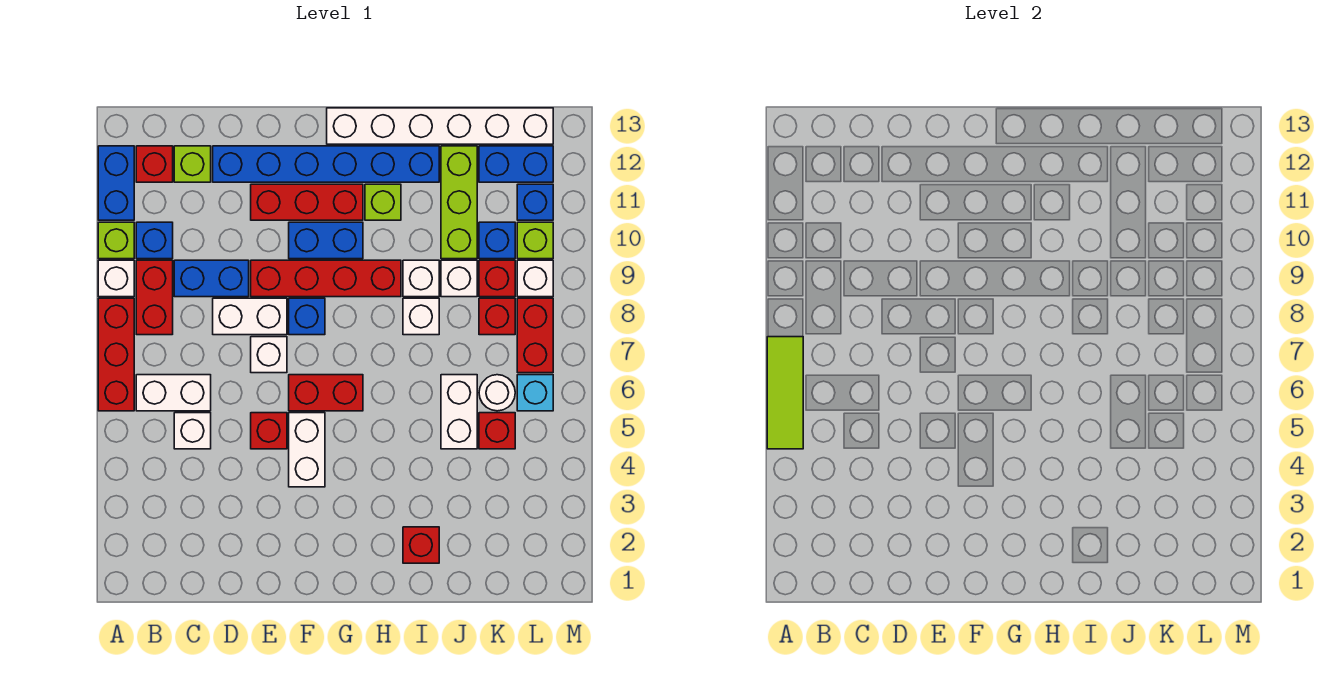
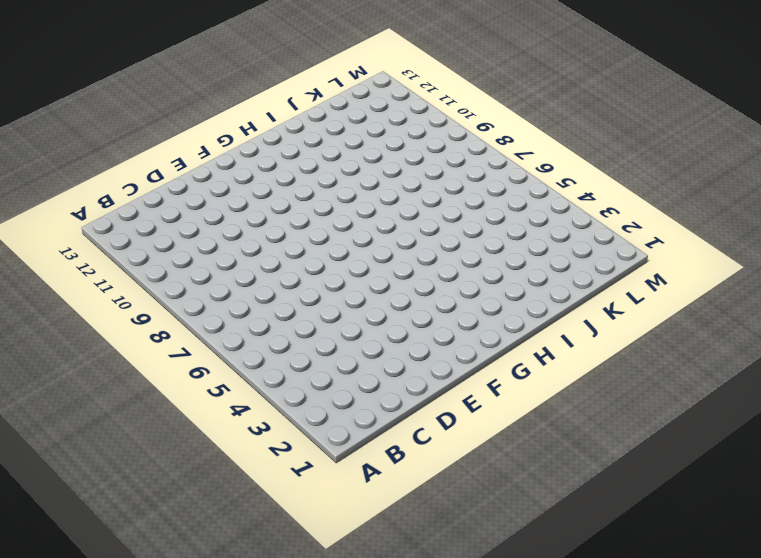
none -> red 1x3 brick [98,298,134,411]
none -> white 1x1 brick [98,260,134,297]
none -> lime 1x1 brick [98,222,134,259]
none -> blue 1x2 brick [98,146,134,220]

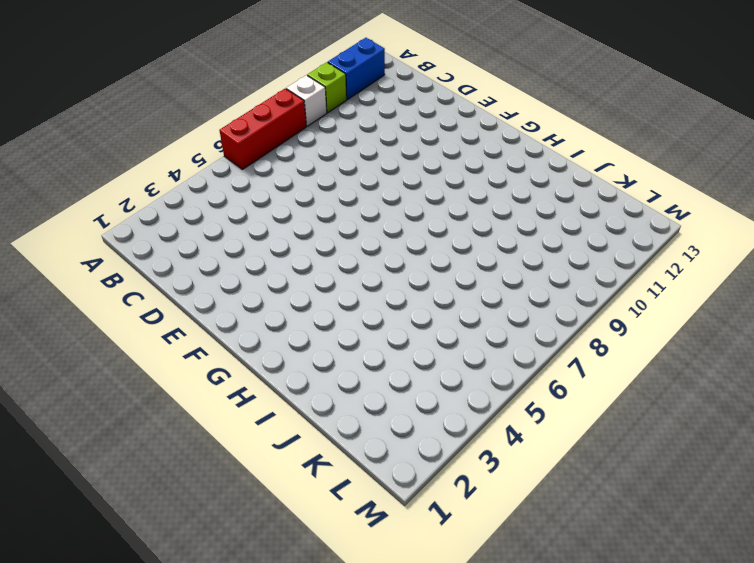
none -> white 1x2 brick [136,375,211,411]
none -> red 1x2 brick [136,260,173,335]
none -> blue 1x1 brick [136,222,173,259]
none -> red 1x1 brick [136,146,173,182]

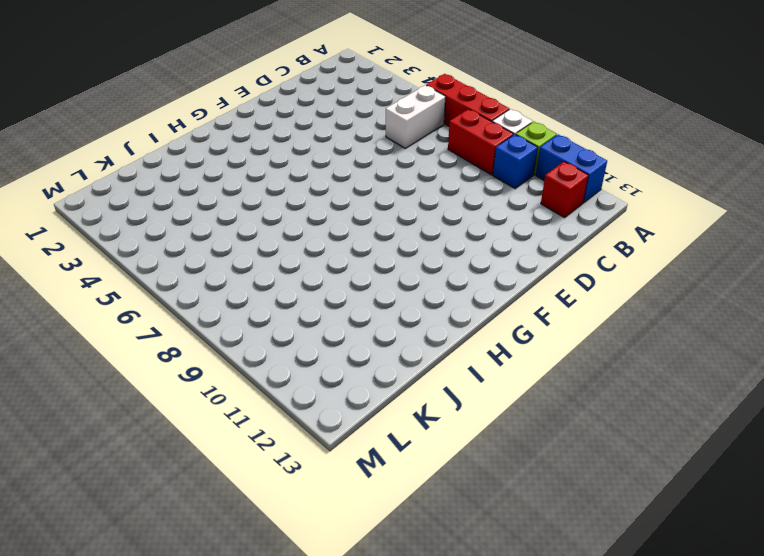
none -> white 1x1 brick [174,413,211,449]
none -> blue 1x2 brick [174,260,249,297]
none -> lime 1x1 brick [174,146,211,182]
none -> white 1x2 brick [213,298,287,335]

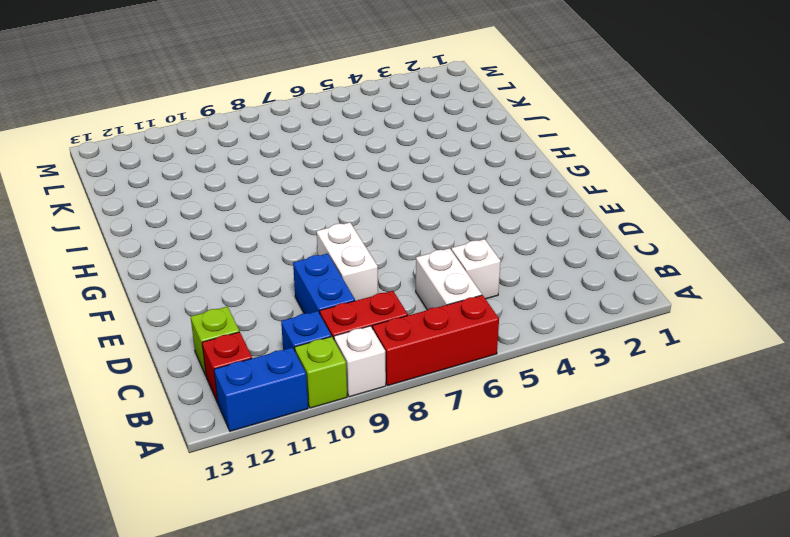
none -> blue 1x6 brick [213,146,439,182]
none -> red 1x1 brick [251,413,287,449]
none -> white 1x1 brick [251,337,287,373]
none -> red 1x4 brick [251,260,401,297]

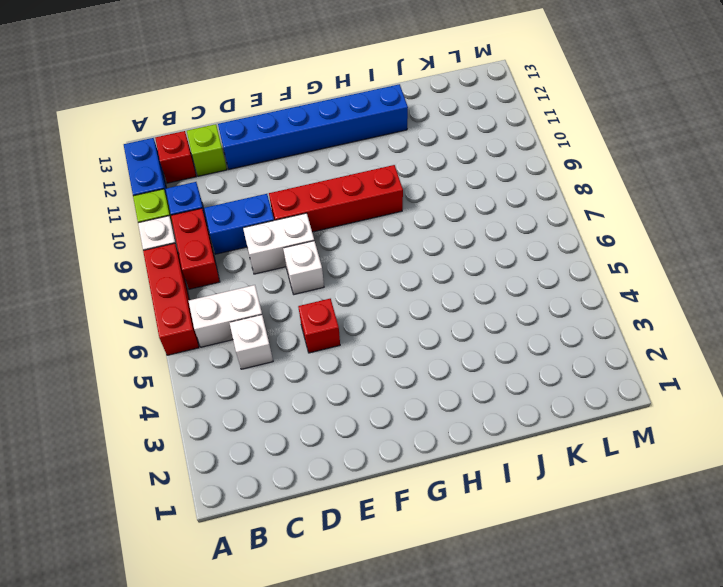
none -> red 1x3 brick [251,184,363,220]
none -> white 1x2 brick [289,413,325,487]
none -> red 1x2 brick [289,375,363,411]
none -> blue 1x1 brick [289,298,325,335]

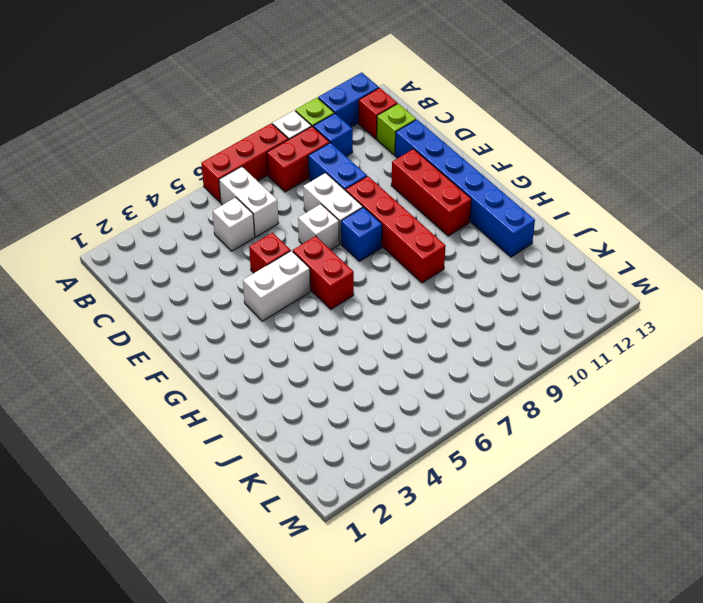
none -> blue 1x2 brick [289,222,363,259]
none -> white 1x6 brick [327,108,553,144]
none -> lime 1x1 brick [365,184,401,220]
none -> red 1x1 brick [403,527,439,563]

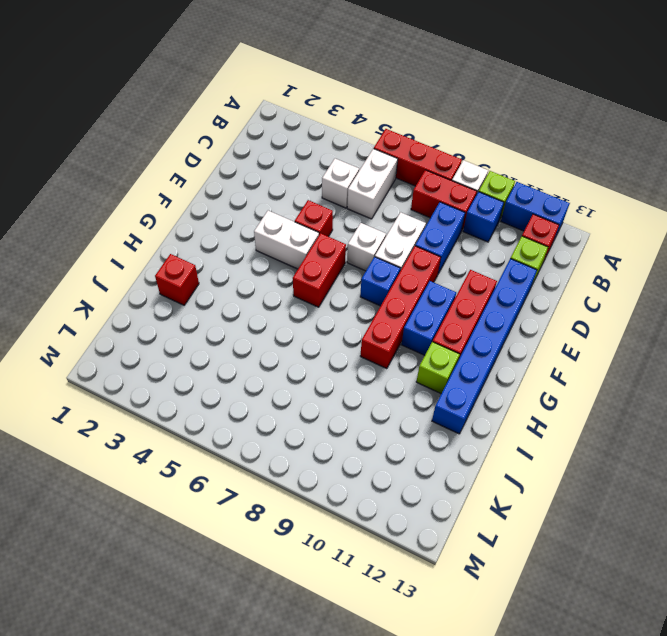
none -> white 1x6 brick [327,108,553,144]
none -> white 1x1 brick [403,298,439,335]
none -> white 1x1 brick [403,260,439,297]
none -> white 1x2 brick [441,375,477,449]

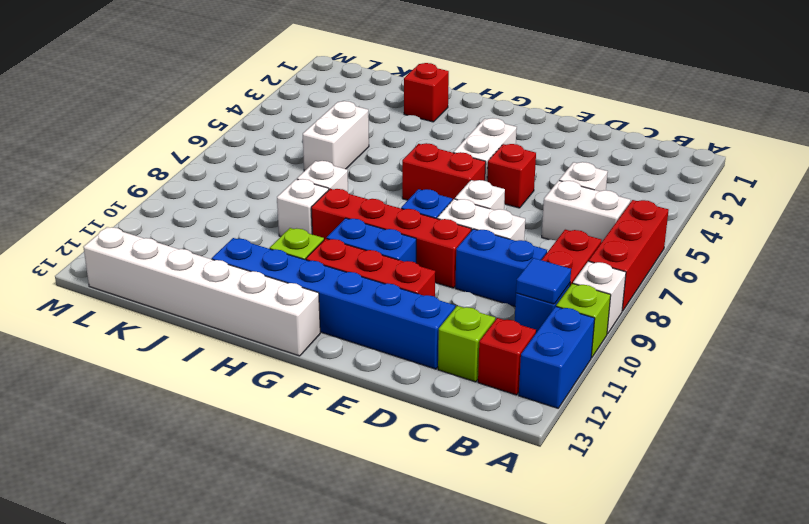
blue 1x1 tile [516,258,571,304] -> none
none -> white 1x1 brick [441,260,477,297]
none -> lime 1x3 brick [441,146,477,259]
none -> red 1x1 brick [479,413,515,449]
none -> white 1x1 round brick [479,375,515,411]

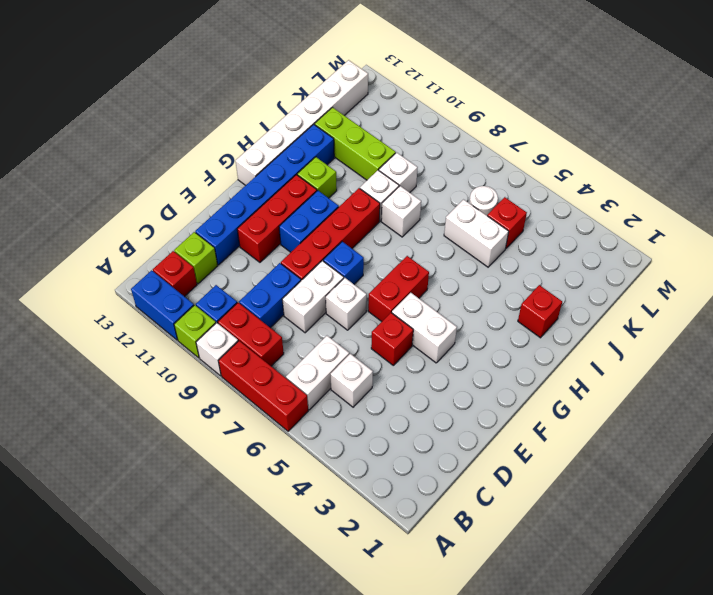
none -> red 1x1 brick [479,298,515,335]
none -> red 1x1 brick [479,260,515,297]
none -> blue 1x1 brick [479,222,515,259]
none -> blue 1x2 brick [479,146,553,182]

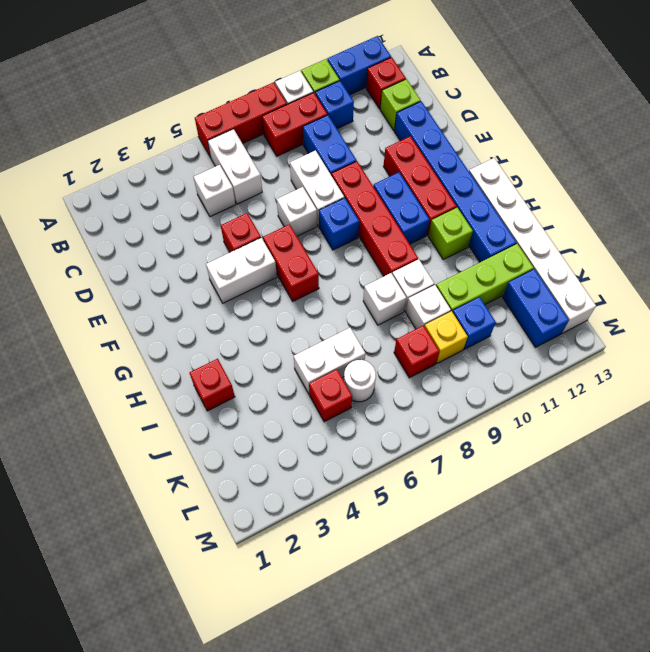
yellow 1x1 brick [424,311,468,363] -> red 1x1 brick [479,260,515,297]
none -> cyan 1x1 brick [517,375,553,411]
none -> red 1x2 brick [517,298,553,373]
none -> white 1x1 brick [517,260,553,297]
none -> lime 1x1 brick [517,222,553,259]

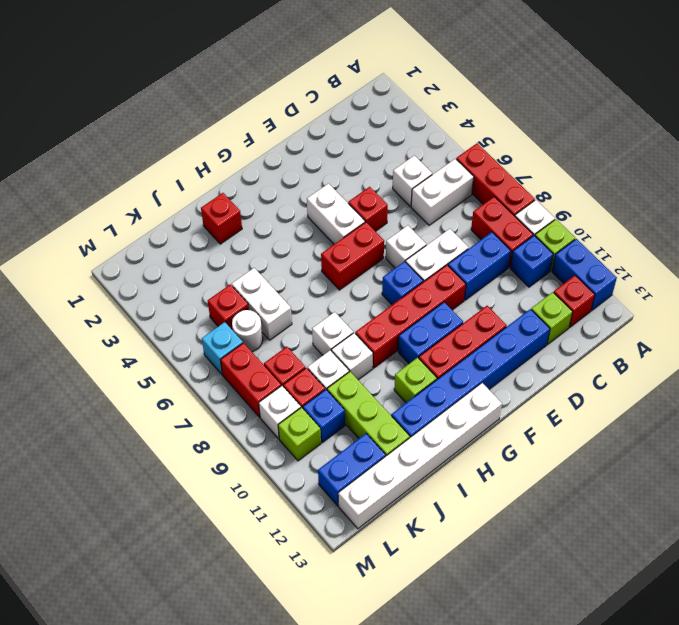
none -> blue 1x1 brick [517,184,553,220]
none -> lime 1x3 tile [767,337,803,449]

